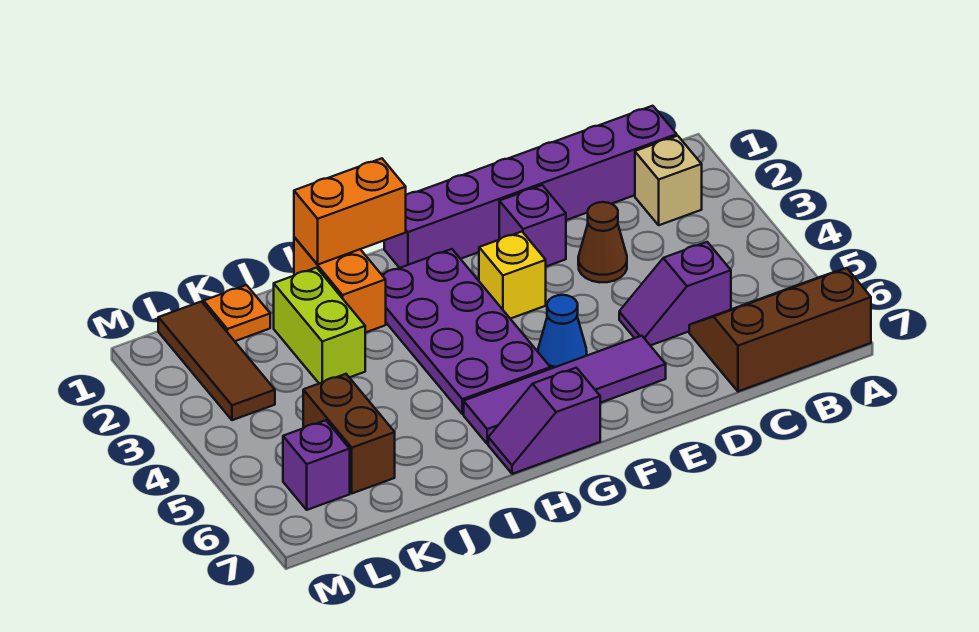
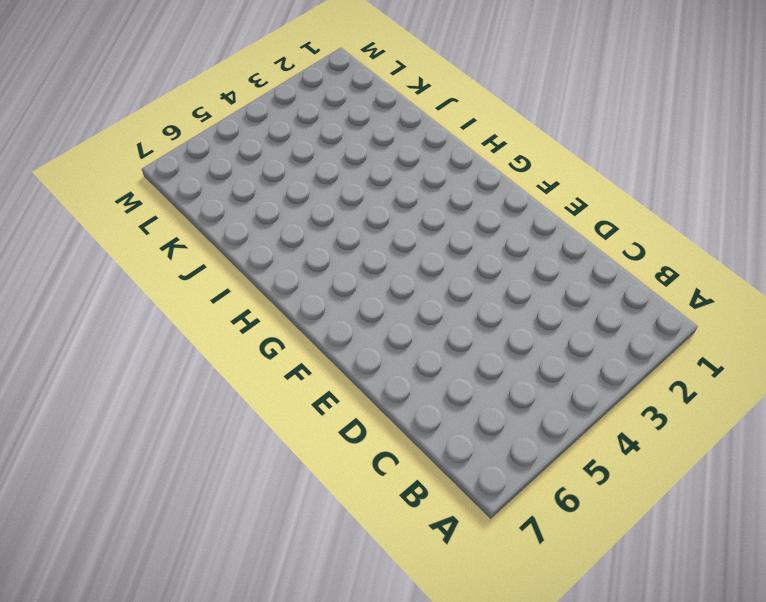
none -> brown 2x3 slope [689,268,871,391]
none -> purple 1x6 brick [384,106,677,268]
none -> tan 1x1 brick [635,136,702,225]

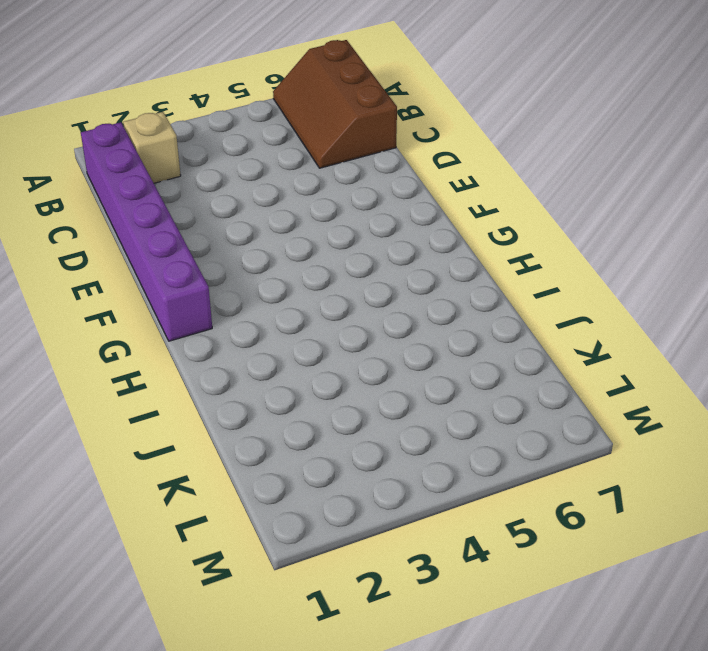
none -> purple 1x2 slope [619,242,731,346]
none -> brown 1x1 cone [578,202,627,282]
none -> purple 1x1 brick [499,185,566,266]

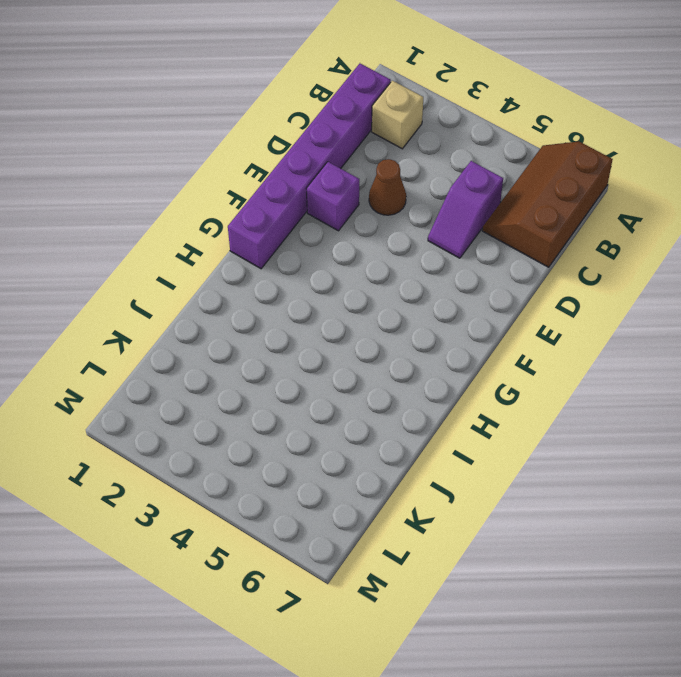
none -> purple 1x4 tile [464,336,666,444]
none -> yellow 1x1 brick [479,232,546,319]
none -> blue 1x1 cone [538,295,587,369]

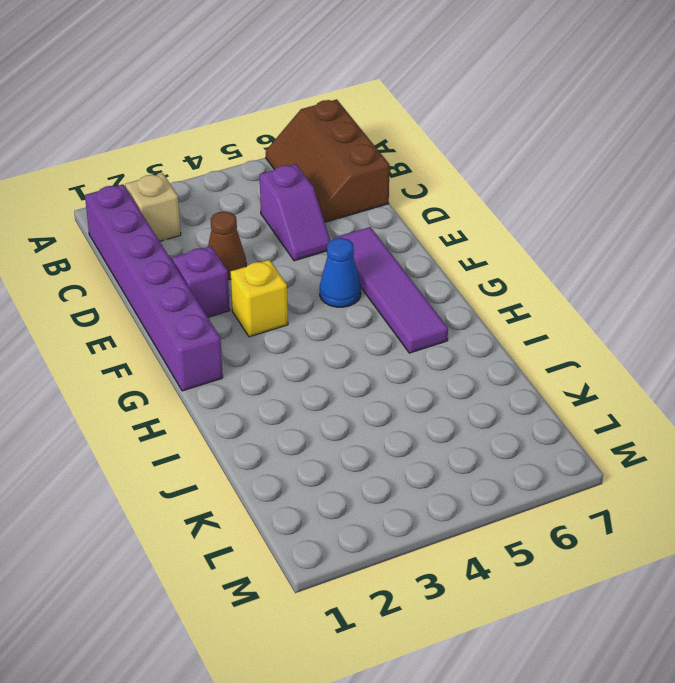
none -> purple 2x4 plate [382,249,550,414]
none -> purple 1x2 slope [488,368,600,474]
none -> orange 1x2 brick [294,237,386,333]

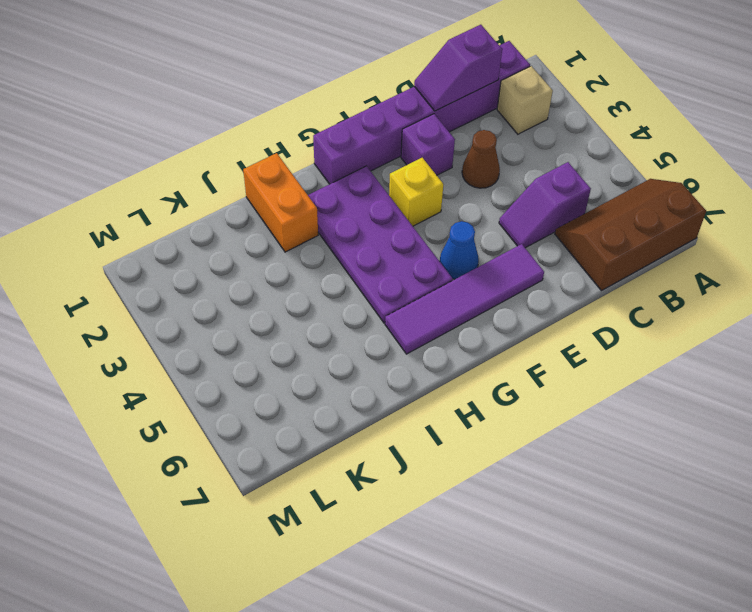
purple 1x2 slope [414,25,502,111] -> purple 1x2 slope moved to [488,368,600,474]
none -> lime 1x2 brick [274,268,365,383]
none -> orange 1x1 plate [204,285,270,341]
none -> brown 1x2 brick [303,374,395,493]

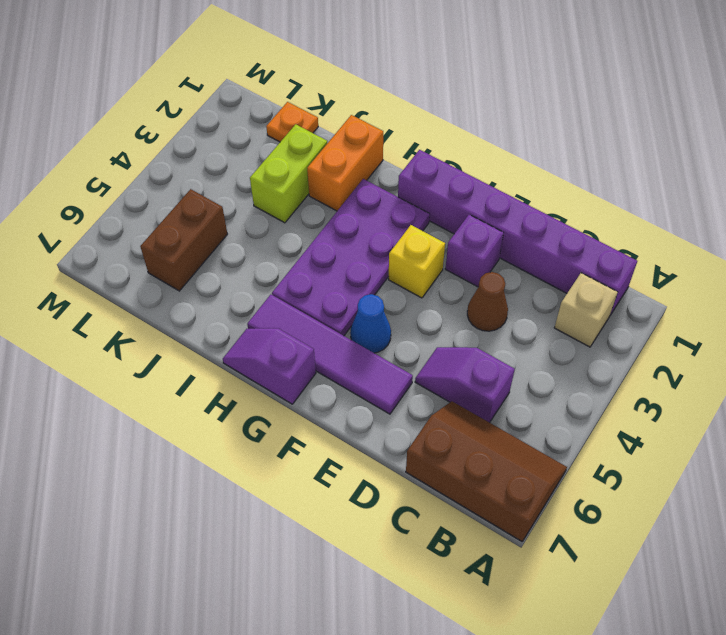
none -> brown 1x3 tile [158,302,275,420]
none -> purple 1x1 brick [283,420,350,510]
none -> orange 1x2 brick [294,158,406,265]

